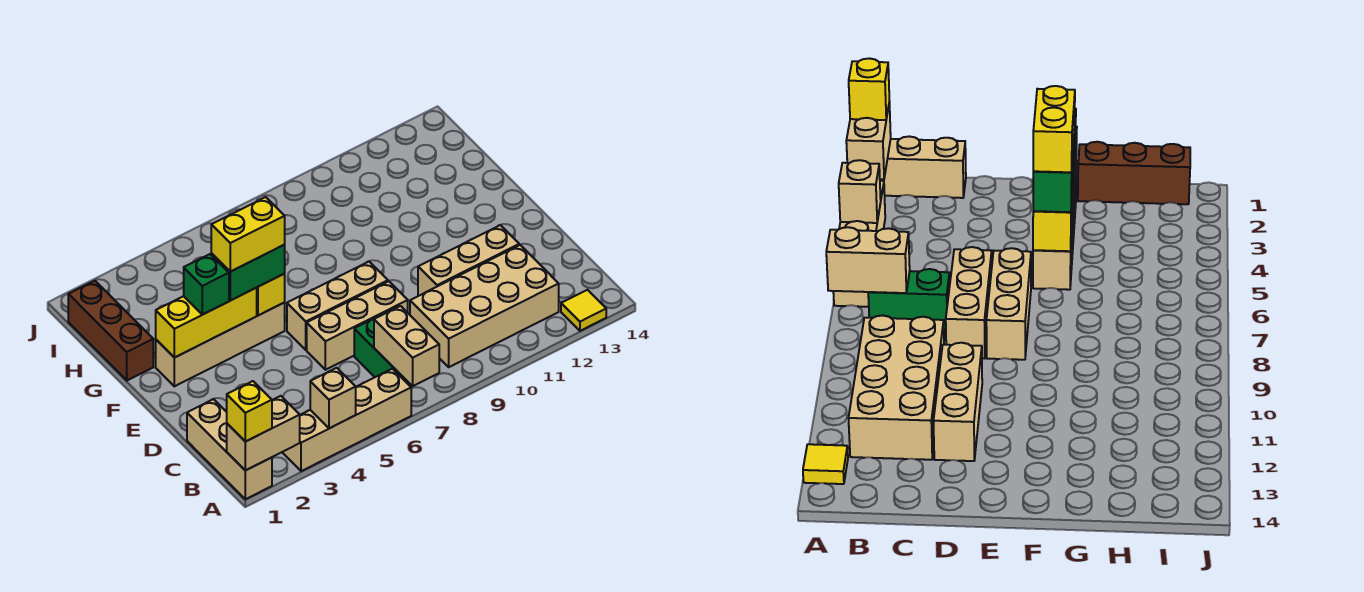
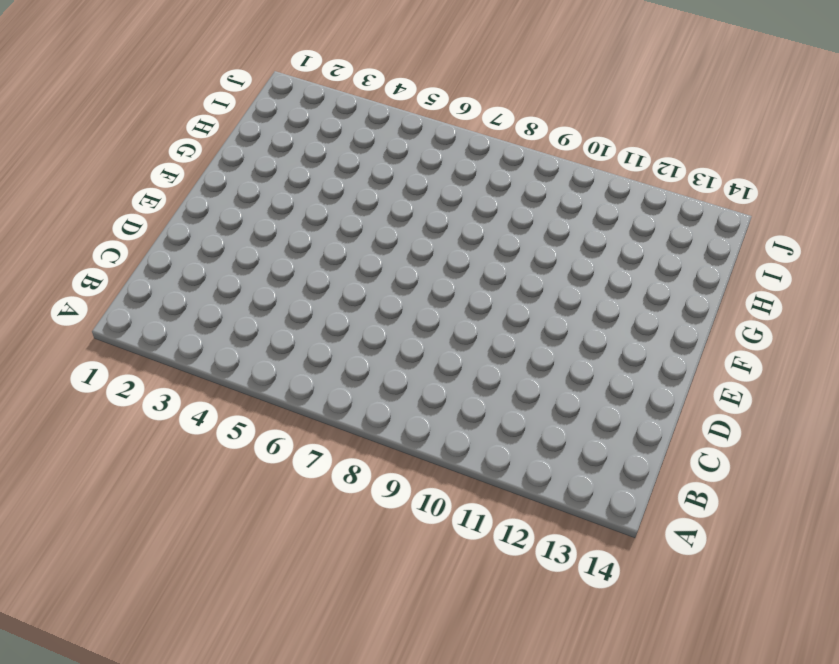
none -> tan 1x3 brick [187,399,272,499]
none -> tan 1x4 brick [282,369,411,471]
none -> yellow 1x1 tile [561,290,606,331]

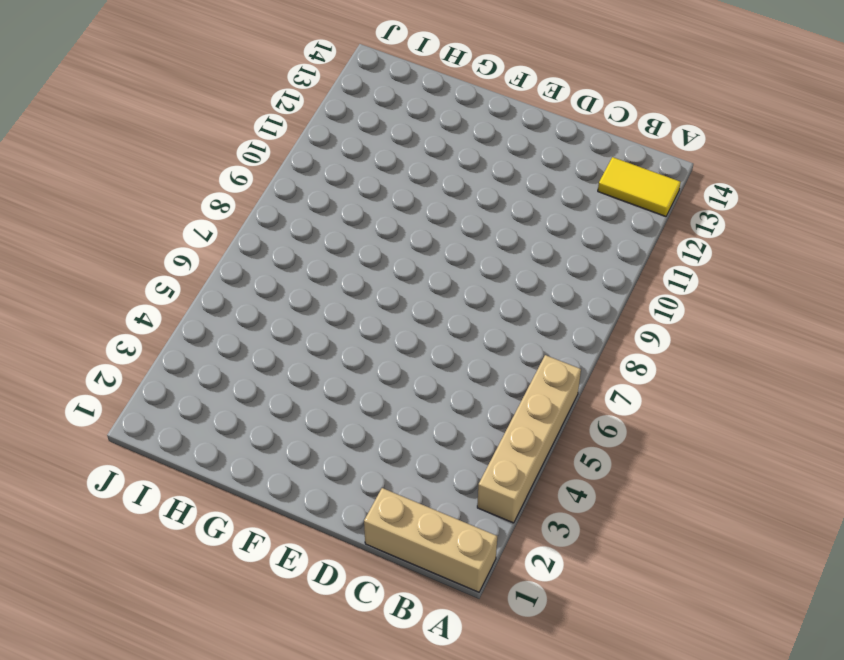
yellow 1x2 tile [598,157,681,216] -> yellow 1x1 tile [561,290,606,331]
none -> green 1x2 brick [354,315,412,387]
none -> tan 2x4 brick [410,245,559,367]
none -> tan 1x3 brick [307,281,408,370]

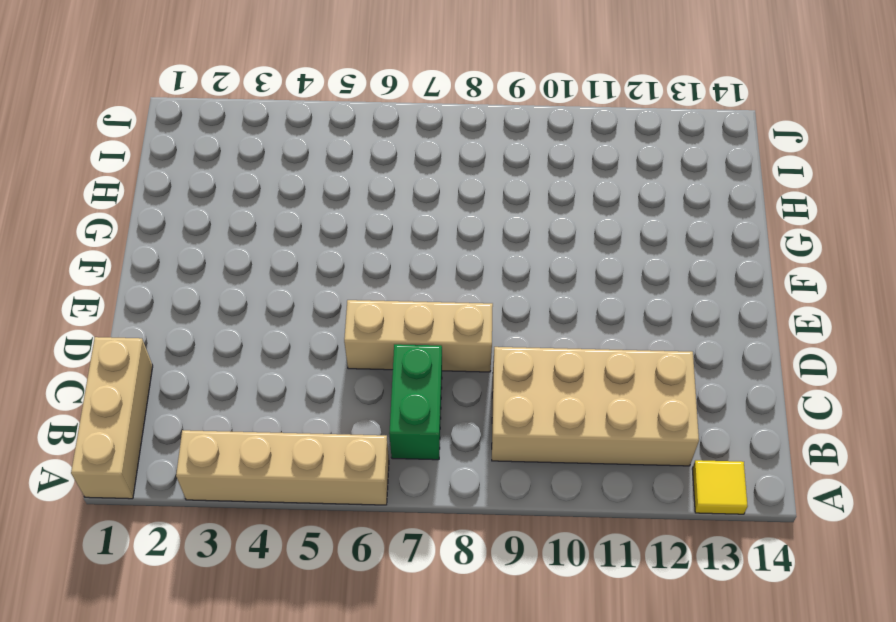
none -> tan 1x3 brick [418,225,519,296]
none -> tan 1x3 brick [287,262,388,350]
none -> tan 1x4 brick [156,303,285,386]

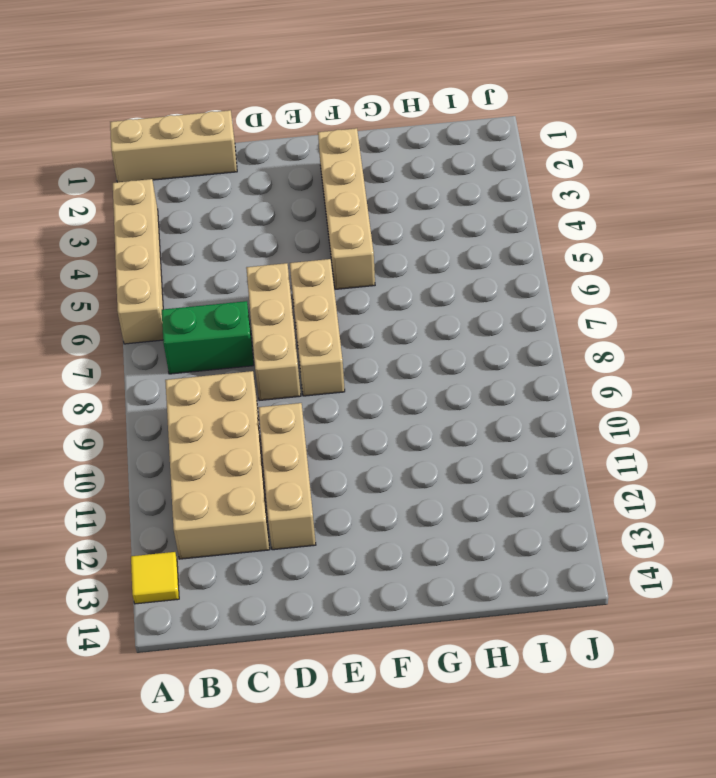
none -> brown 1x3 brick [68,281,153,380]
none -> tan 1x2 brick [227,396,300,470]
none -> tan 1x1 brick [310,368,356,428]

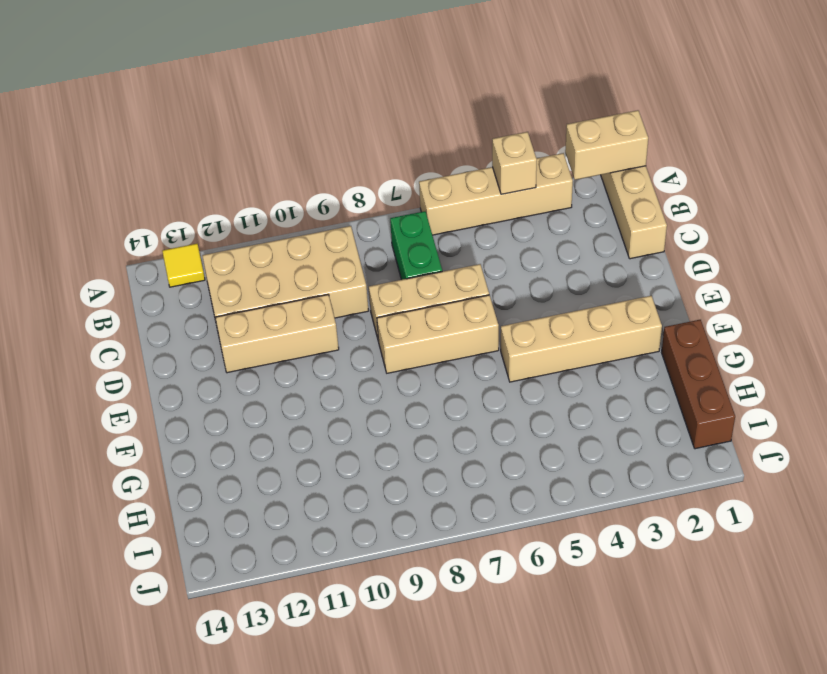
none -> tan 1x2 brick [374,306,439,386]
none -> yellow 1x3 brick [156,288,257,358]
none -> yellow 1x1 brick [257,274,285,315]

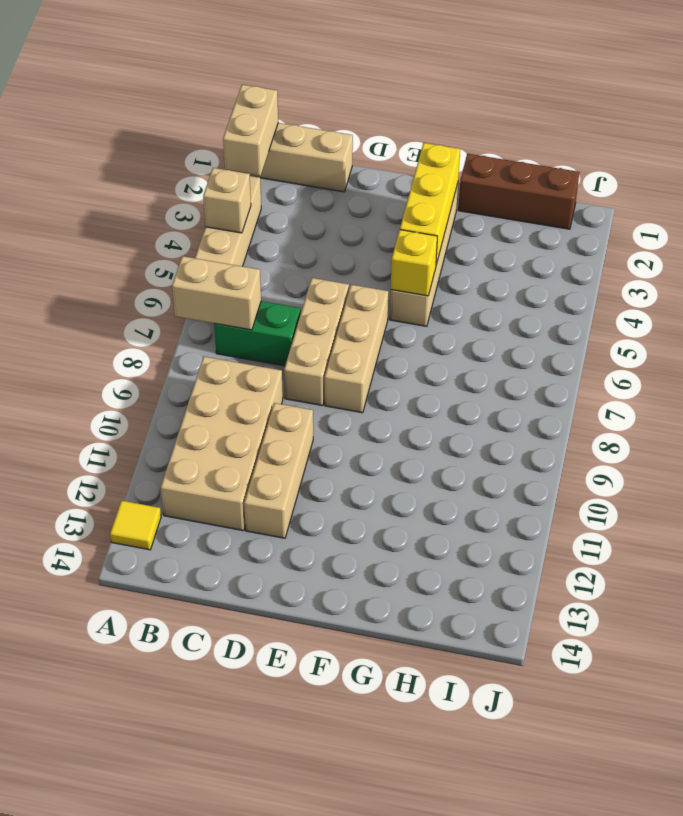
none -> yellow 1x1 brick [227,381,272,442]
none -> green 1x1 brick [184,254,229,315]
none -> green 1x2 brick [211,245,285,301]

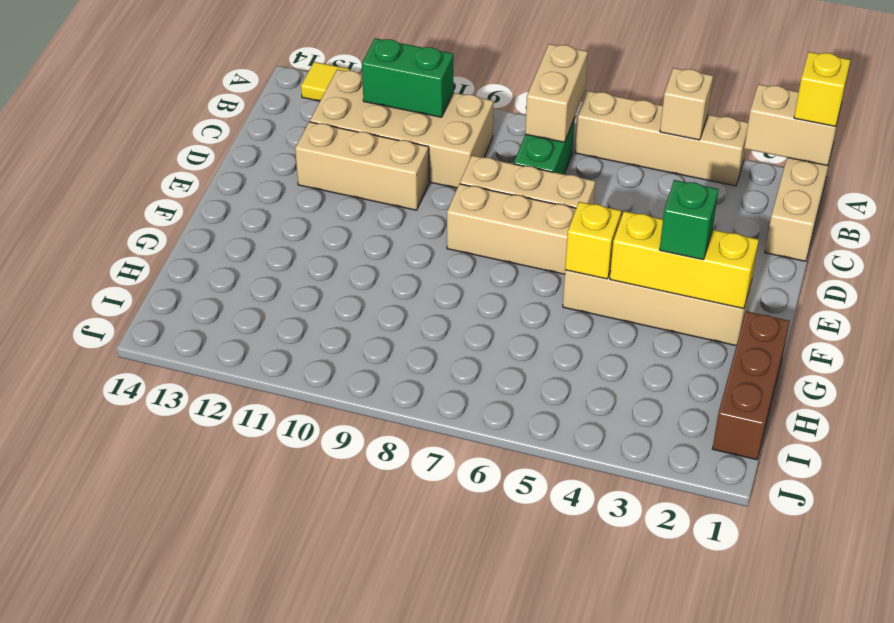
green 1x2 brick [362,38,454,117] -> green 1x2 brick moved to [211,245,285,301]
none -> yellow 1x2 brick [211,197,285,272]

